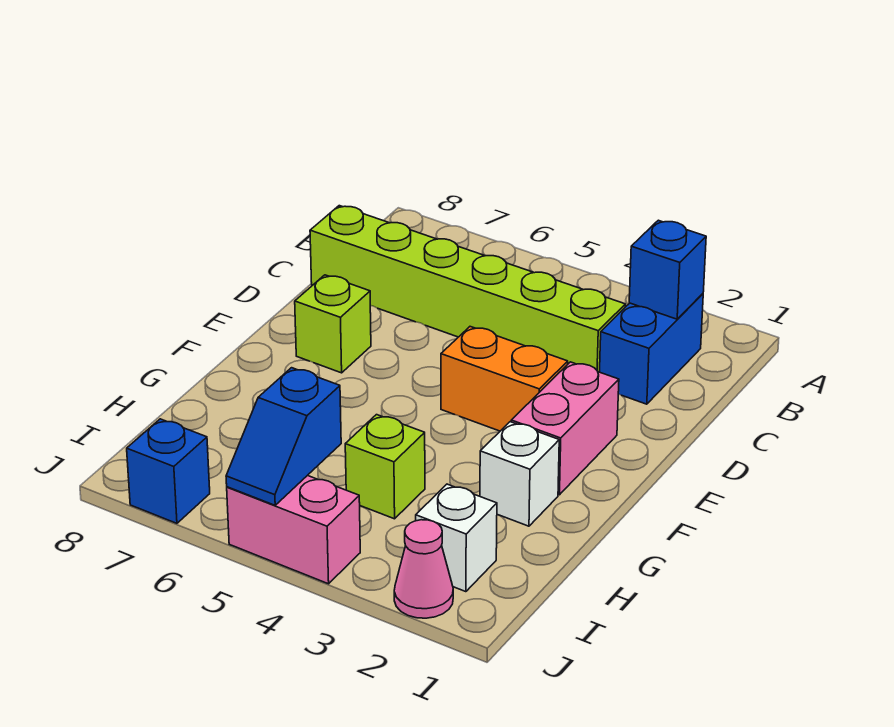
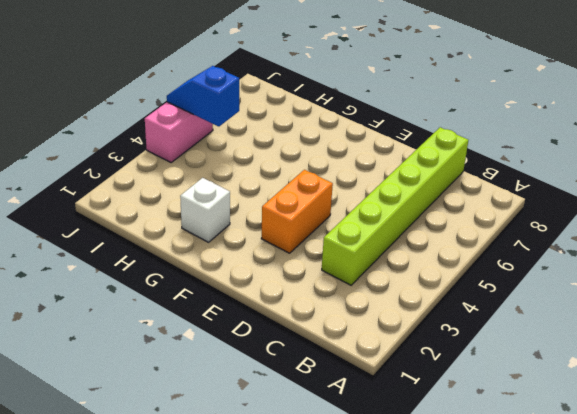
none -> blue 1x2 brick [600,294,703,404]
none -> pink 1x2 brick [511,362,619,495]
none -> lime 1x1 brick [295,275,371,373]

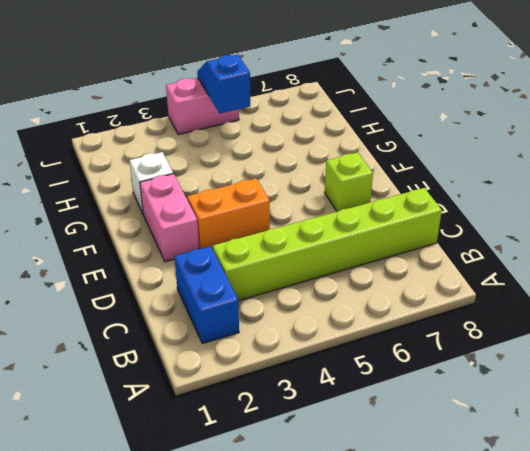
none -> lime 1x1 brick [345,415,425,519]
none -> white 1x1 brick [416,484,497,592]
none -> pink 1x1 cone [394,520,453,618]

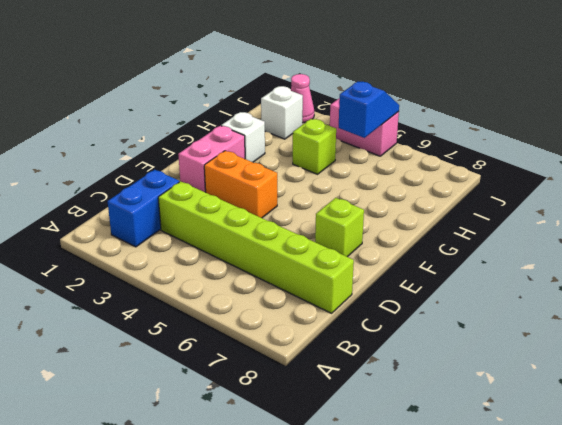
none -> blue 1x1 brick [127,419,210,523]
none -> blue 1x1 brick [629,220,706,319]

